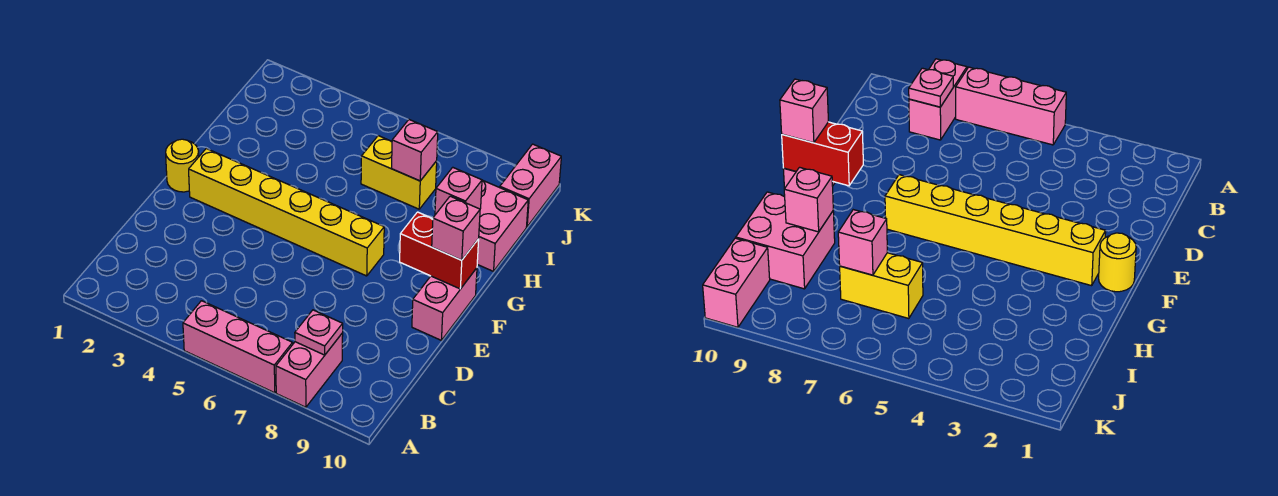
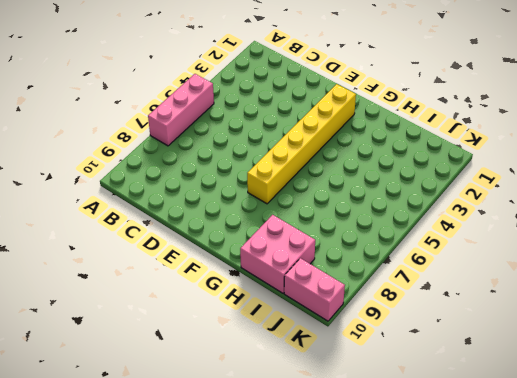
none -> pink 1x2 brick [276,333,343,407]
none -> pink 1x2 brick [412,268,477,340]
none -> yellow 1x1 round brick [166,139,199,192]

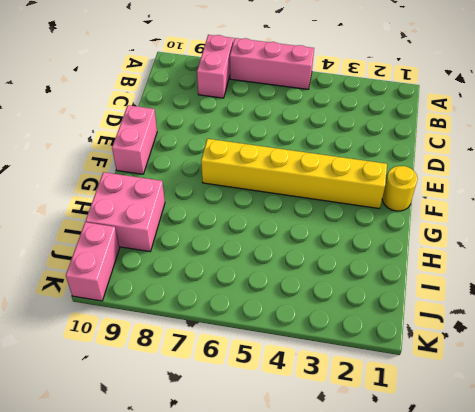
none -> yellow 1x2 brick [361,136,437,209]
none -> pink 1x1 plate [295,310,343,355]
none -> red 1x2 brick [400,212,479,289]

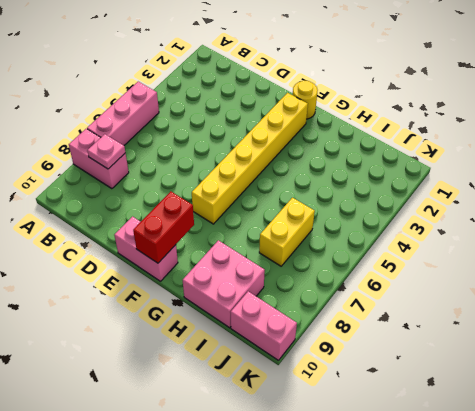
none -> pink 1x1 brick [435,167,482,215]
none -> pink 1x1 brick [392,120,438,181]
none -> pink 1x1 brick [432,196,480,260]

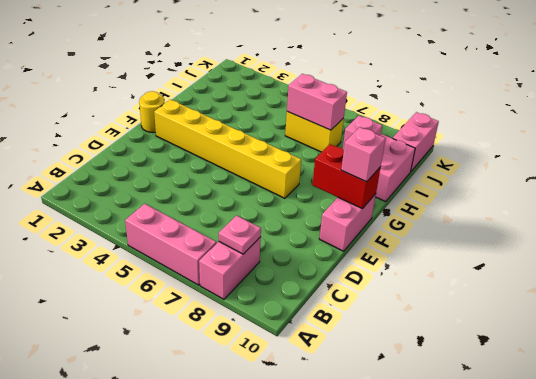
pink 1x2 brick [287,74,347,130] -> pink 1x1 brick [392,120,438,181]

